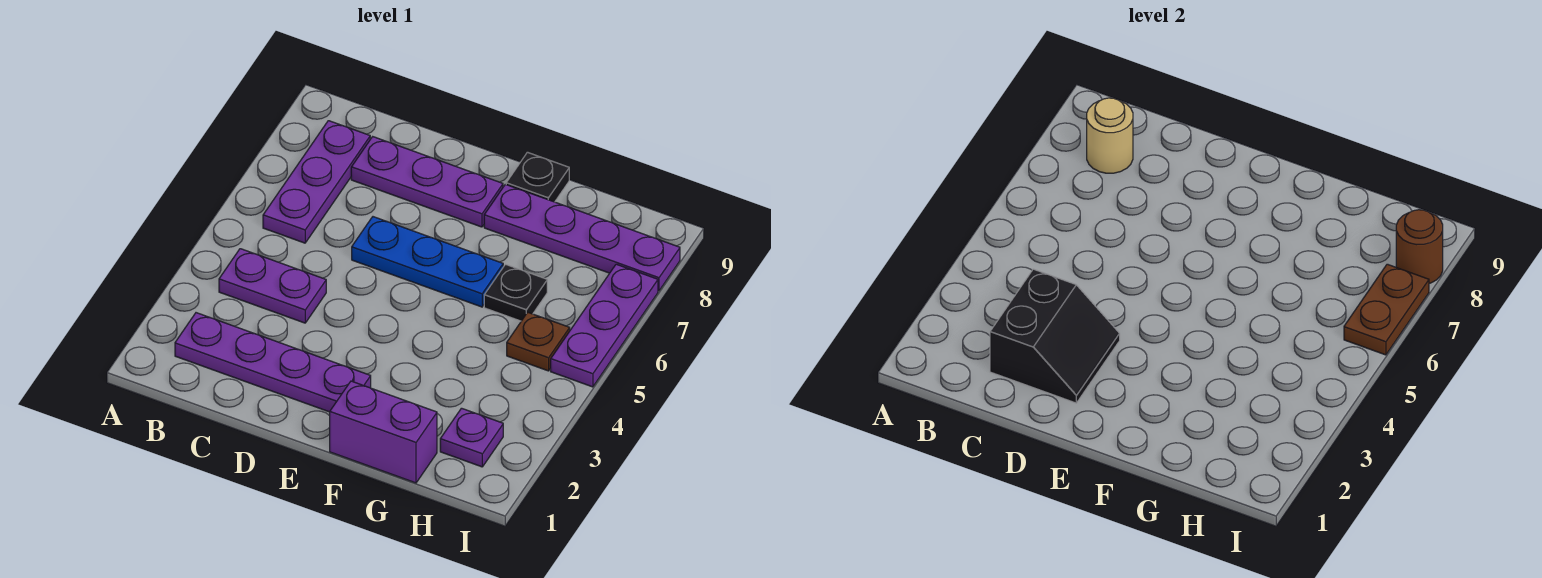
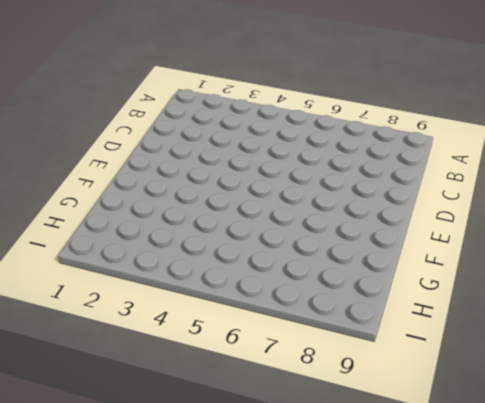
none -> purple 1x4 plate [175,313,371,412]
none -> purple 1x2 plate [219,249,326,323]
none -> purple 1x3 plate [263,121,370,243]

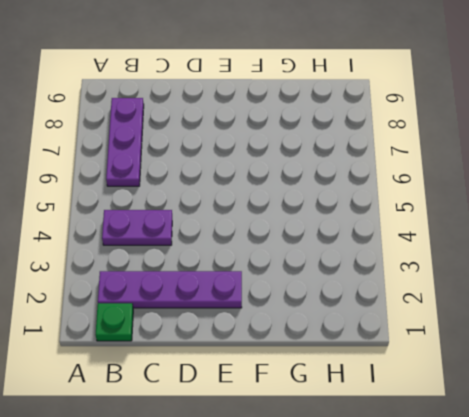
green 1x1 plate [95,303,133,341] -> none
none -> purple 1x3 plate [351,137,503,227]
none -> blue 1x3 plate [352,217,503,307]
none -> purple 1x2 brick [330,381,437,483]

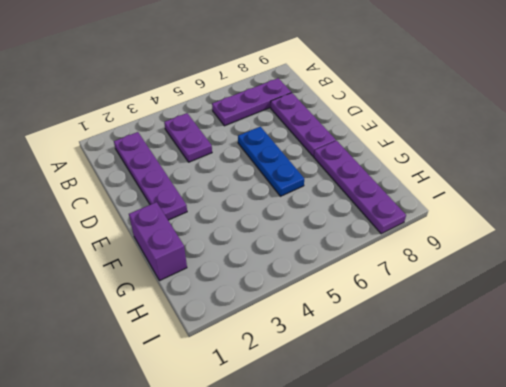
none -> black 1x1 plate [506,152,569,202]
none -> black 1x1 plate [484,264,547,321]
none -> purple 1x1 plate [440,408,503,467]

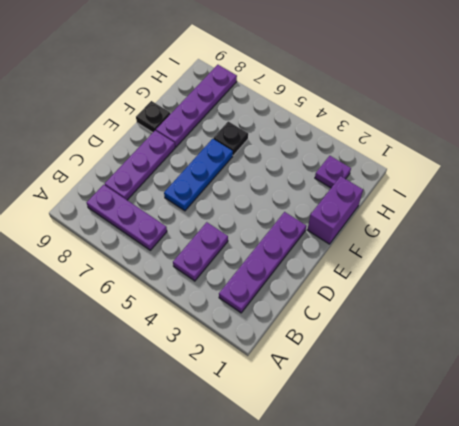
none -> brown 1x1 plate [507,312,570,371]
none -> purple 1x3 plate [551,264,658,387]
none -> tan 1x1 round brick [1087,98,1133,173]

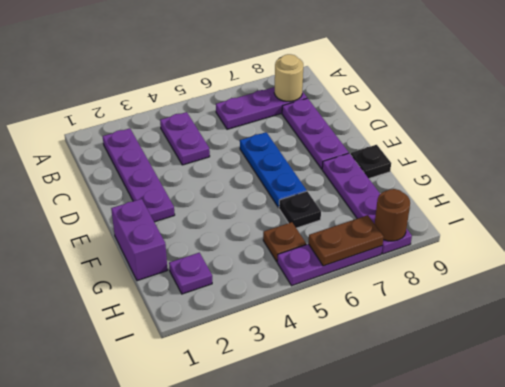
none -> black 2x2 slope [990,269,1120,403]

